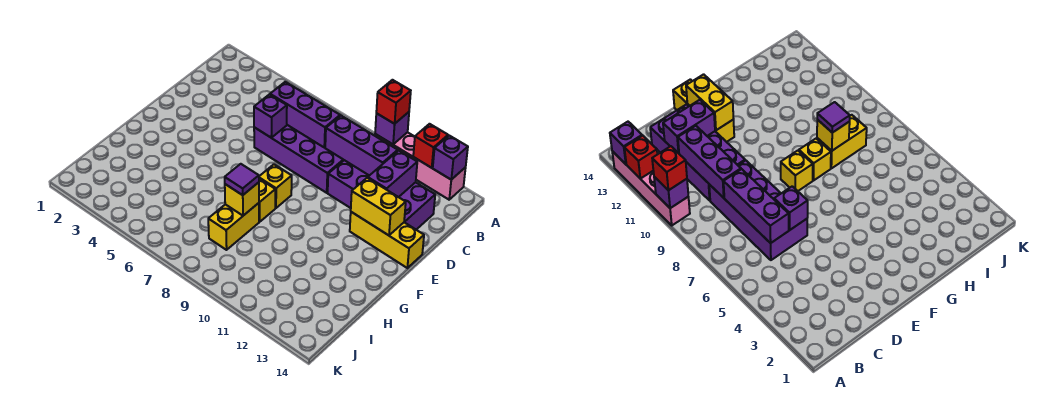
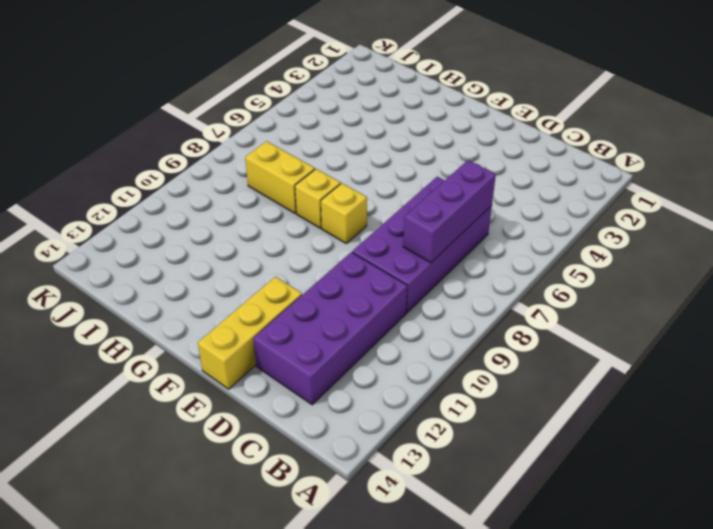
none -> pink 1x4 brick [375,132,466,200]
none -> purple 1x1 brick [375,112,409,144]
none -> red 1x1 brick [413,124,448,168]

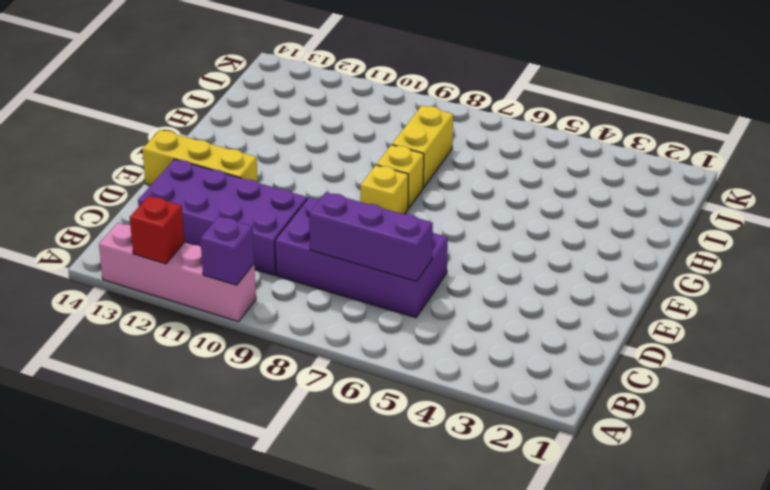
none -> purple 1x1 brick [433,136,468,180]
none -> purple 1x3 brick [325,116,398,176]
none -> purple 1x2 brick [368,150,417,197]

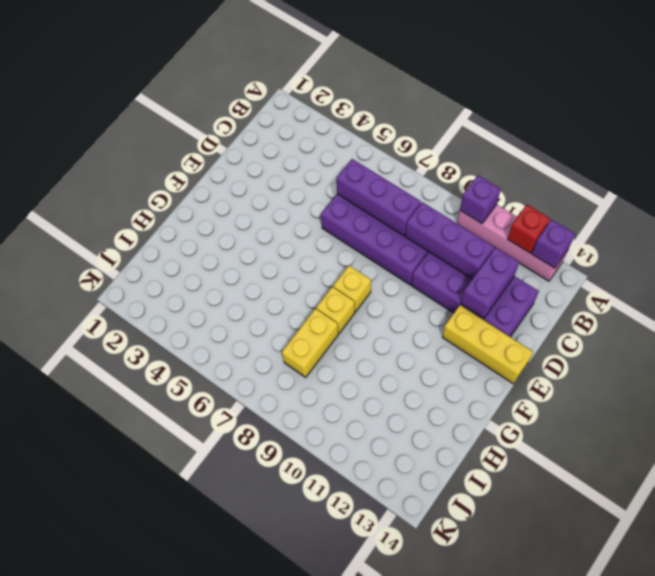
none -> purple 1x1 brick [254,94,287,138]
none -> yellow 1x2 brick [351,178,406,235]
none -> yellow 1x1 brick [225,182,259,216]

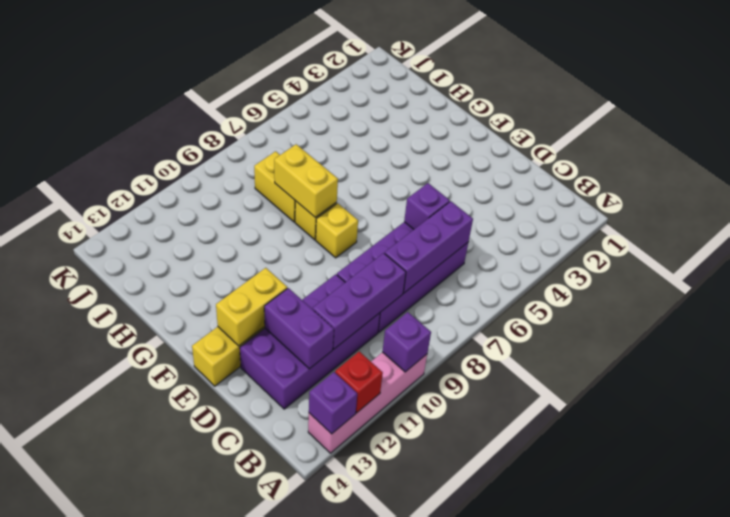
yellow 1x2 brick [274,144,338,217] -> yellow 1x1 brick [225,182,259,216]
none -> red 1x1 brick [376,80,411,124]
none -> purple 1x1 tile [225,164,259,195]

